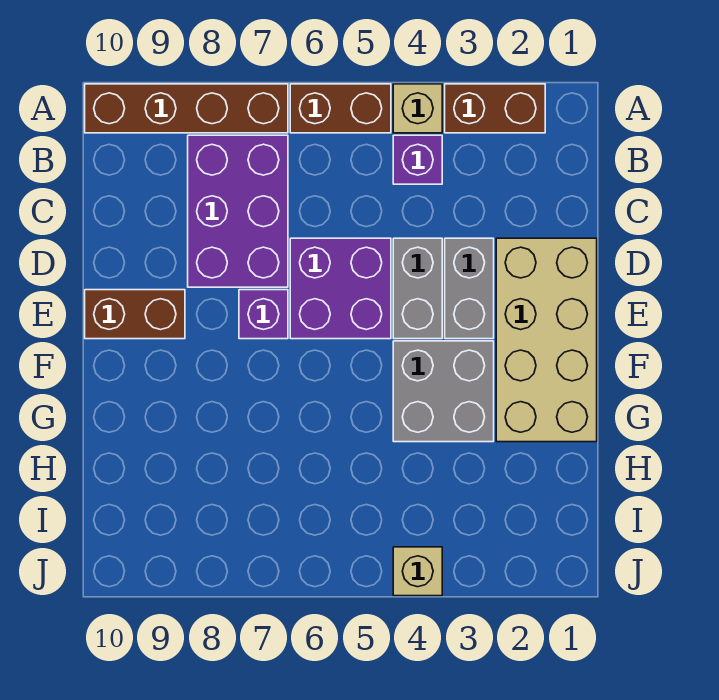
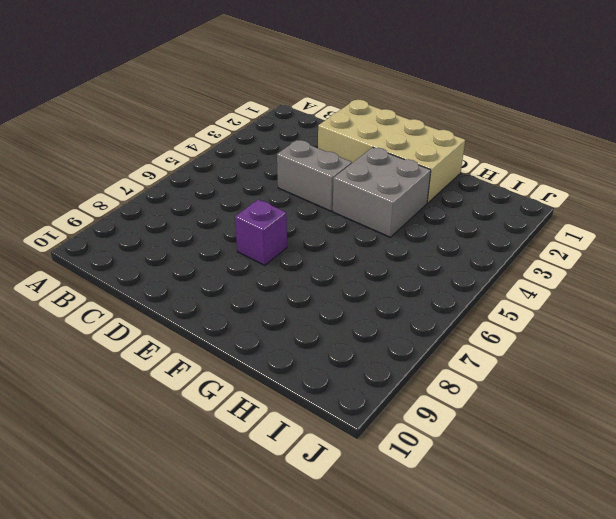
none -> brown 1x2 brick [445,84,545,133]
none -> tan 1x1 brick [393,84,442,133]
none -> brown 1x2 brick [290,84,391,133]

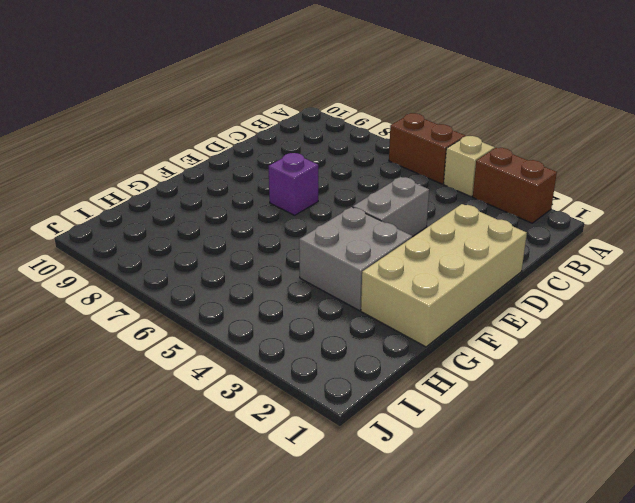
none -> brown 1x4 brick [85,84,288,133]
none -> purple 1x1 brick [393,135,442,184]
none -> purple 2x3 brick [188,135,288,287]

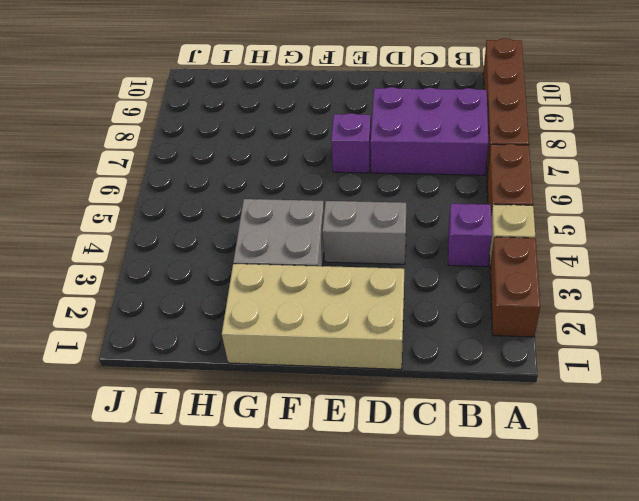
none -> grey 1x2 brick [445,238,494,339]
none -> purple 2x2 brick [290,238,391,339]
none -> brown 1x2 brick [85,290,185,339]

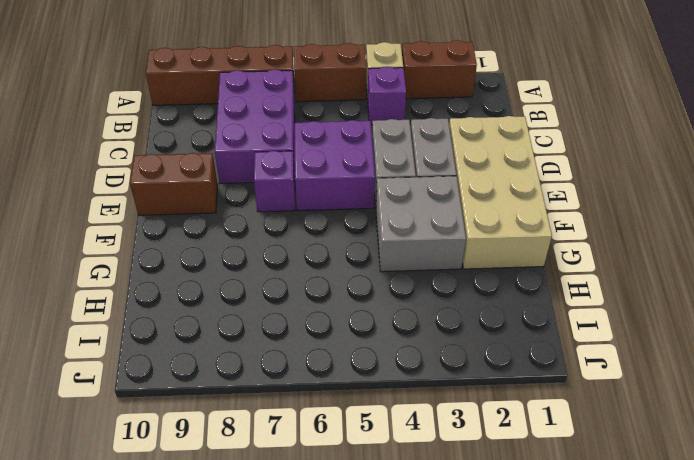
none -> tan 1x1 brick [393,547,442,596]

